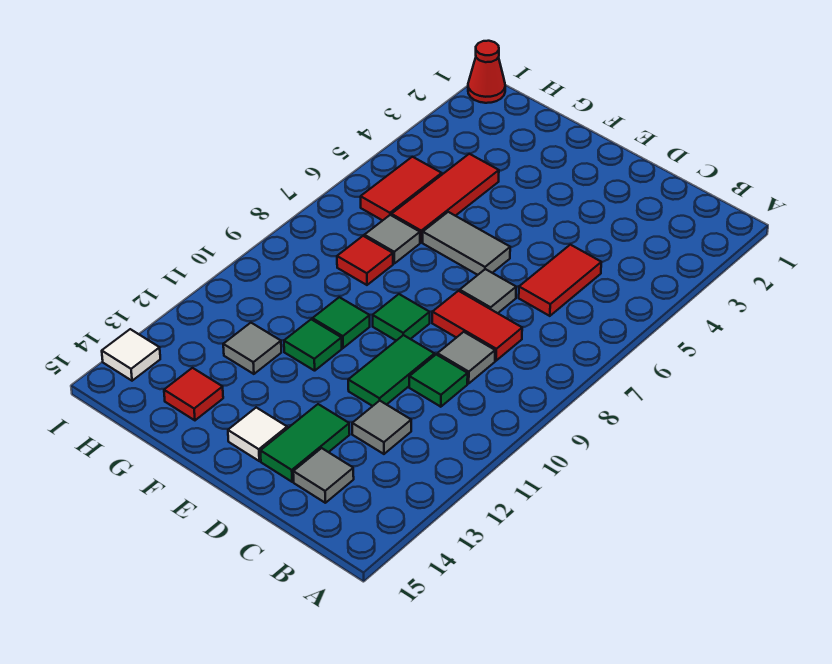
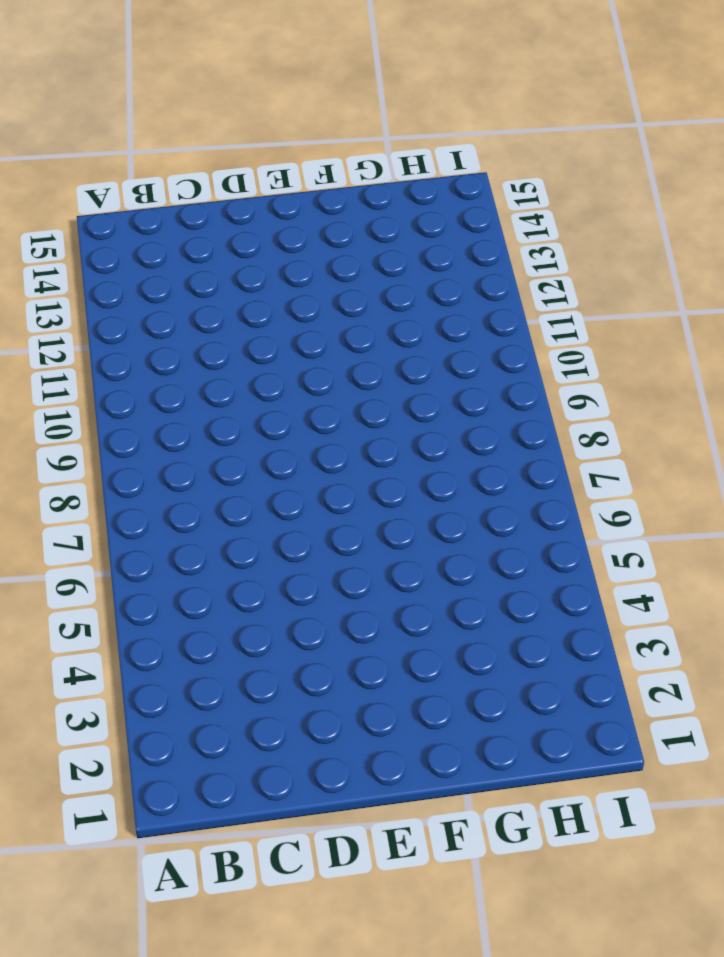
none -> red 1x2 tile [519,245,601,316]
none -> red 1x2 tile [432,291,522,361]
none -> grey 1x1 tile [437,332,495,383]

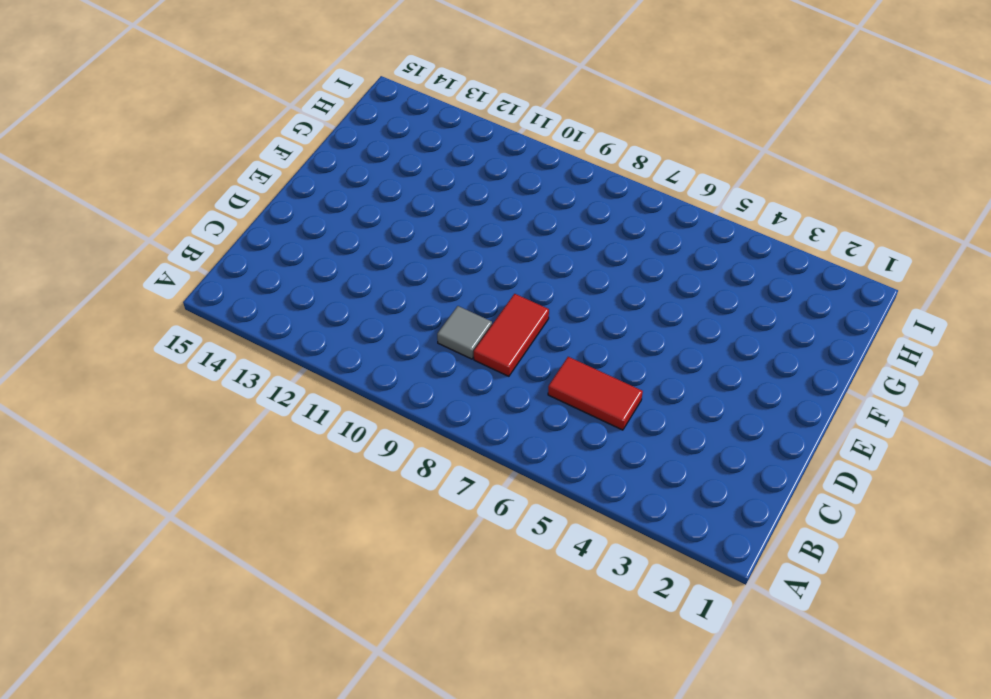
none -> green 1x1 tile [409,355,468,407]
none -> grey 1x1 tile [352,401,411,454]
none -> grey 1x1 tile [293,448,354,503]

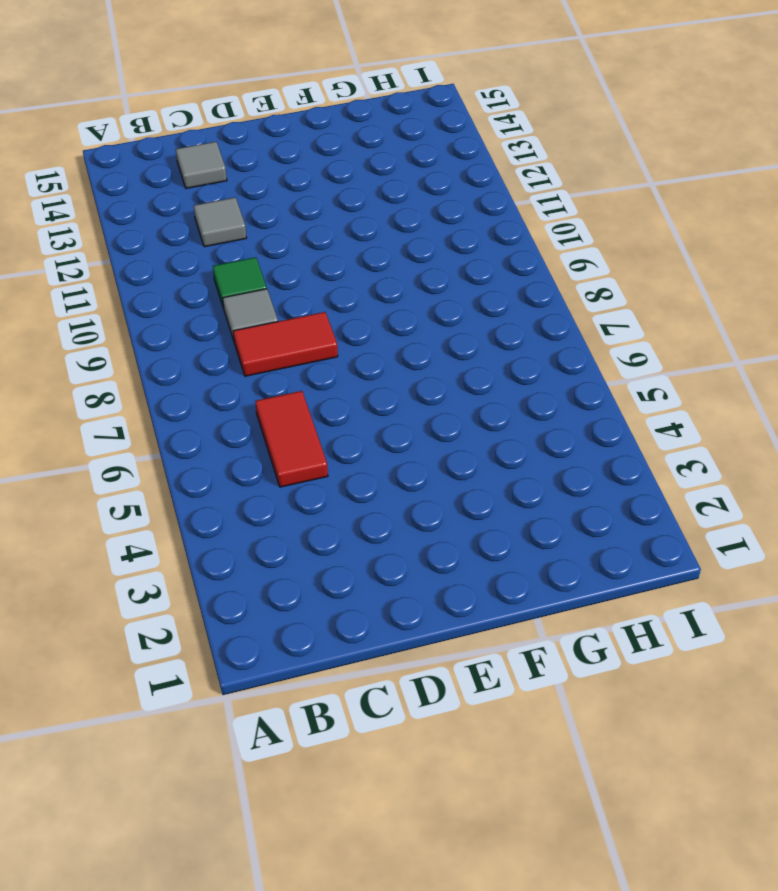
none -> grey 1x1 tile [460,269,516,313]
none -> green 1x2 tile [348,335,435,406]
none -> green 1x2 tile [260,404,350,482]

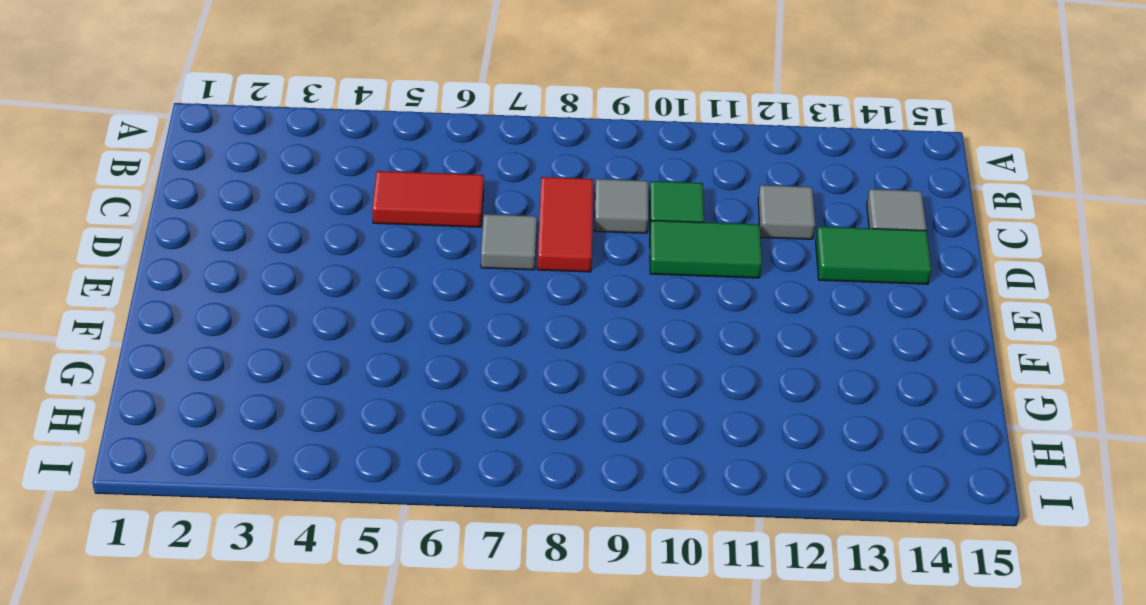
none -> grey 1x2 tile [423,212,510,275]
none -> green 1x1 tile [373,294,430,341]
none -> white 1x1 tile [228,408,287,461]

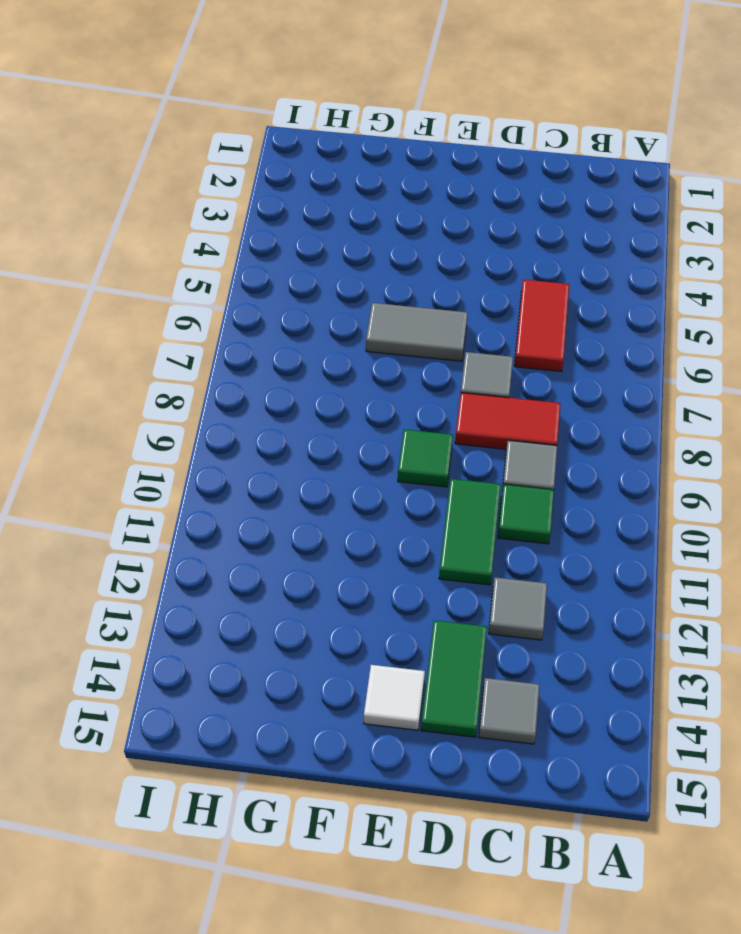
none -> green 1x1 tile [312,297,370,348]
none -> green 1x1 tile [284,319,342,371]
none -> red 1x3 tile [391,154,499,242]

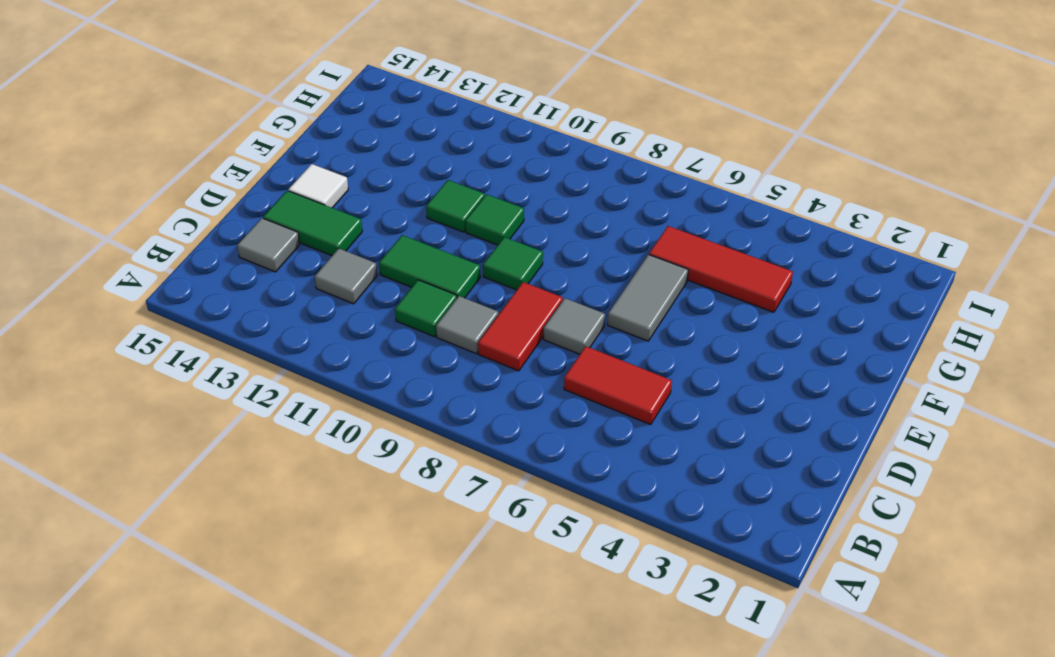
none -> grey 1x1 tile [364,215,420,263]
none -> red 1x1 tile [337,236,393,285]
none -> grey 1x1 tile [223,323,281,374]

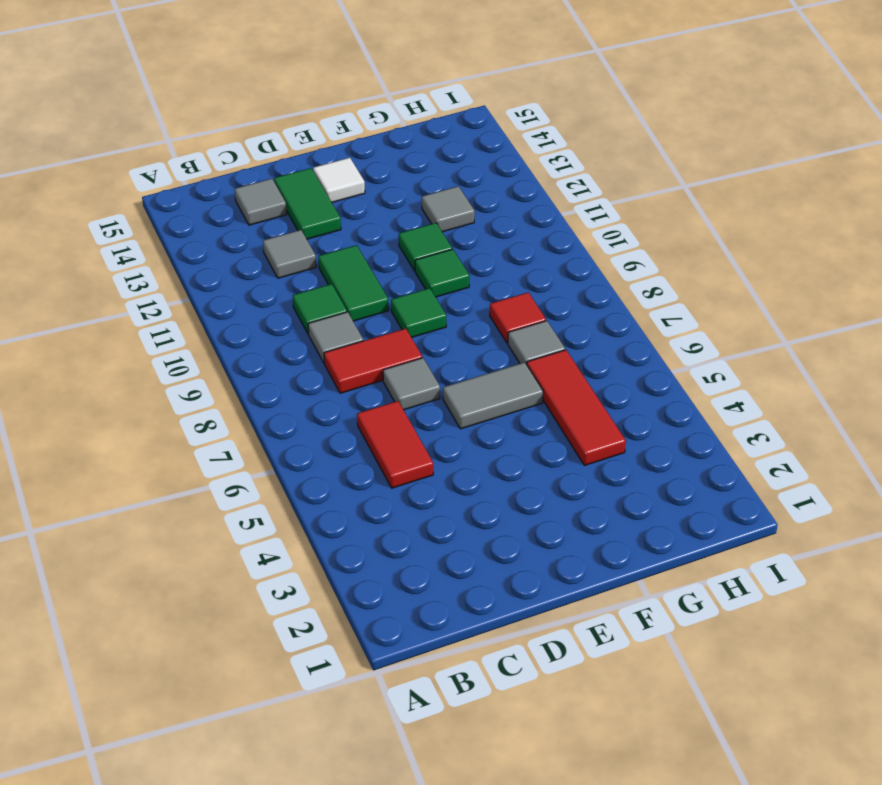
none -> red 1x1 tile [164,368,223,420]
none -> red 1x2 tile [361,157,442,221]
none -> red 1x1 cone [468,41,505,103]

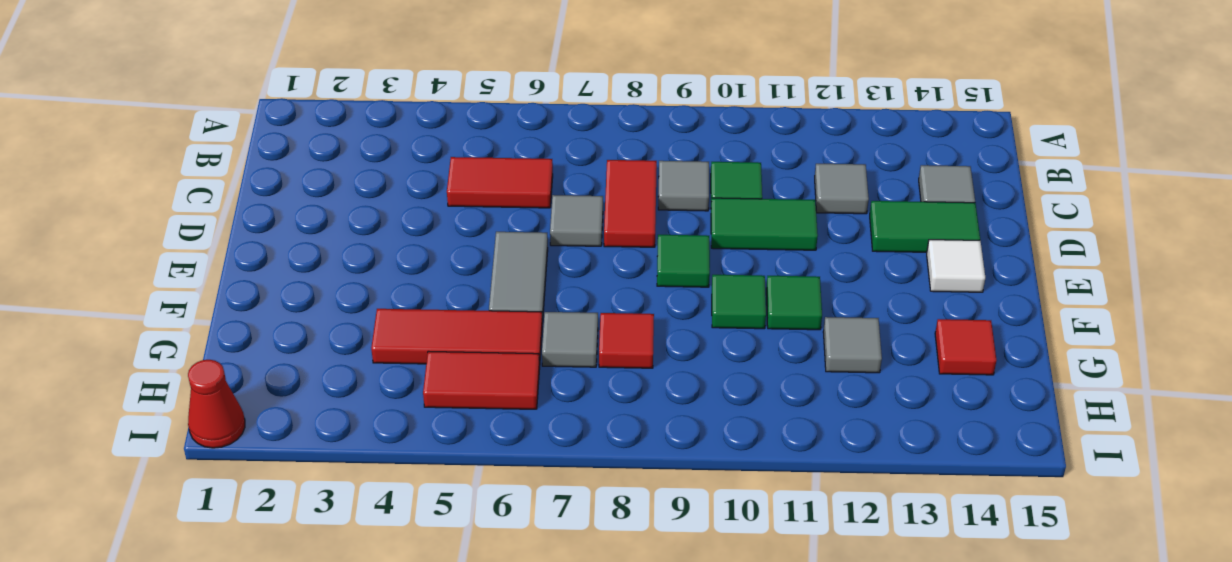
none -> white 1x1 tile [102,329,160,381]

